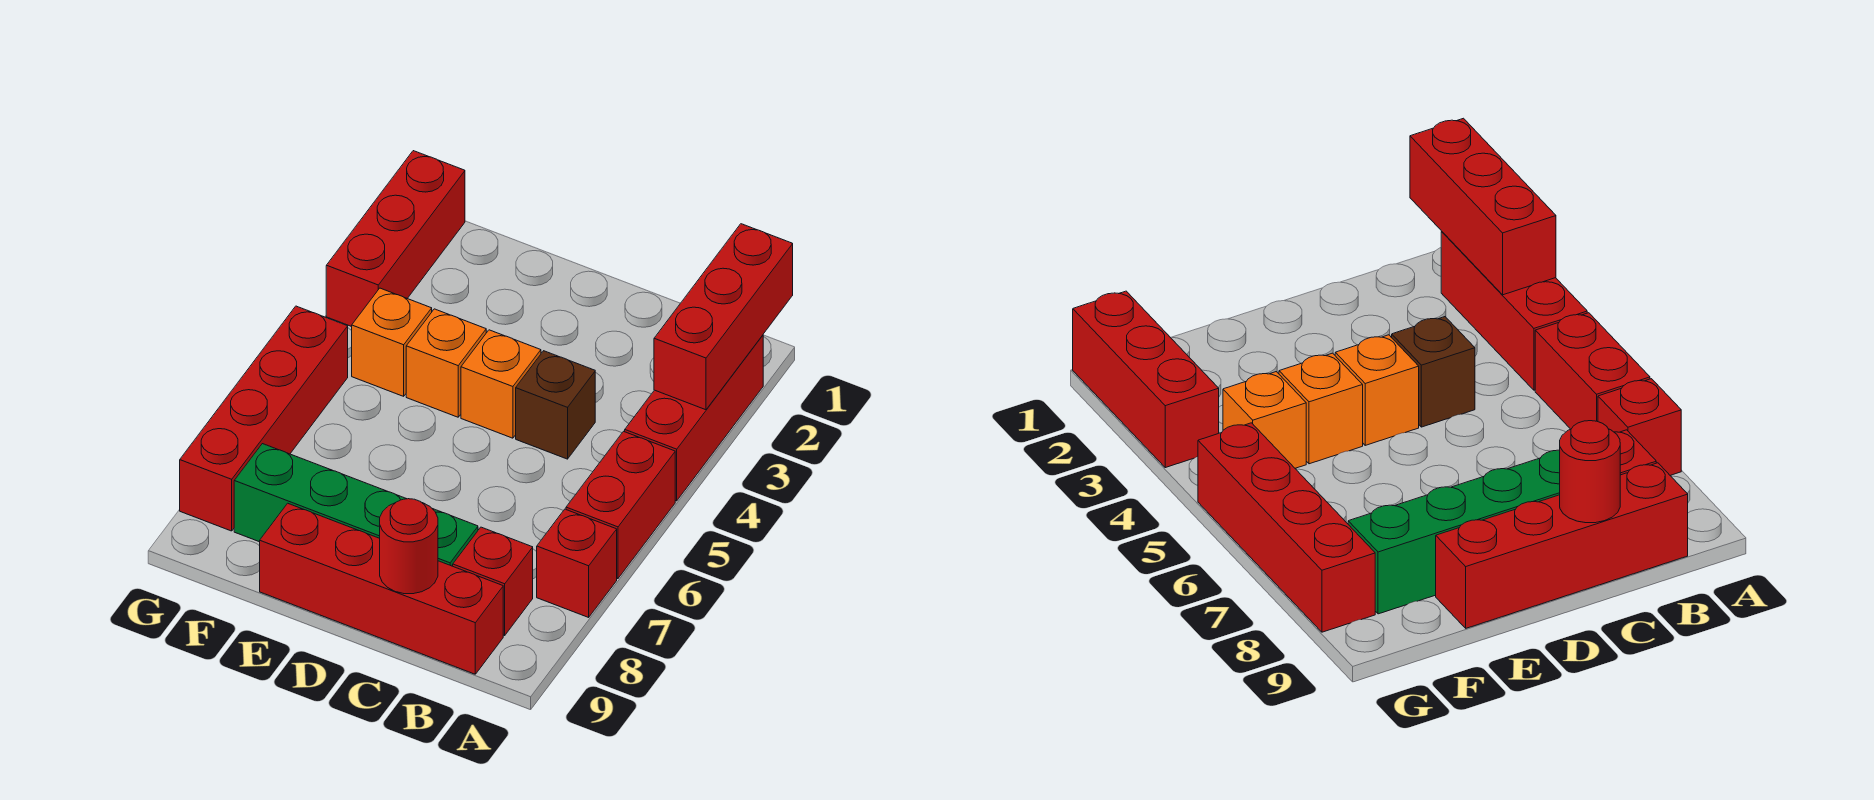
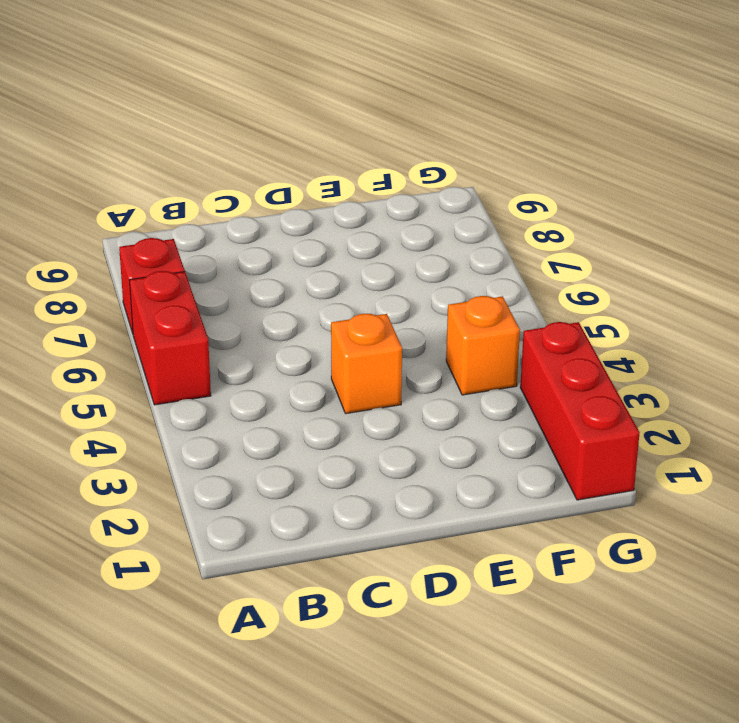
none -> red 1x3 brick [625,335,763,501]
none -> red 1x1 brick [453,527,533,635]
none -> red 1x4 brick [260,503,503,674]

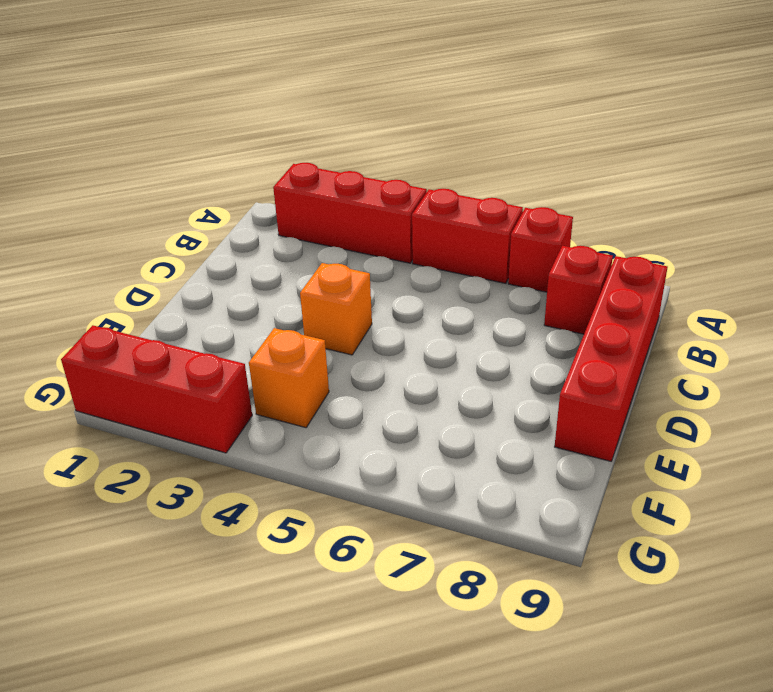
none -> brown 1x1 brick [516,351,595,459]
none -> green 1x4 brick [234,444,478,566]
none -> orange 1x1 brick [406,309,486,417]

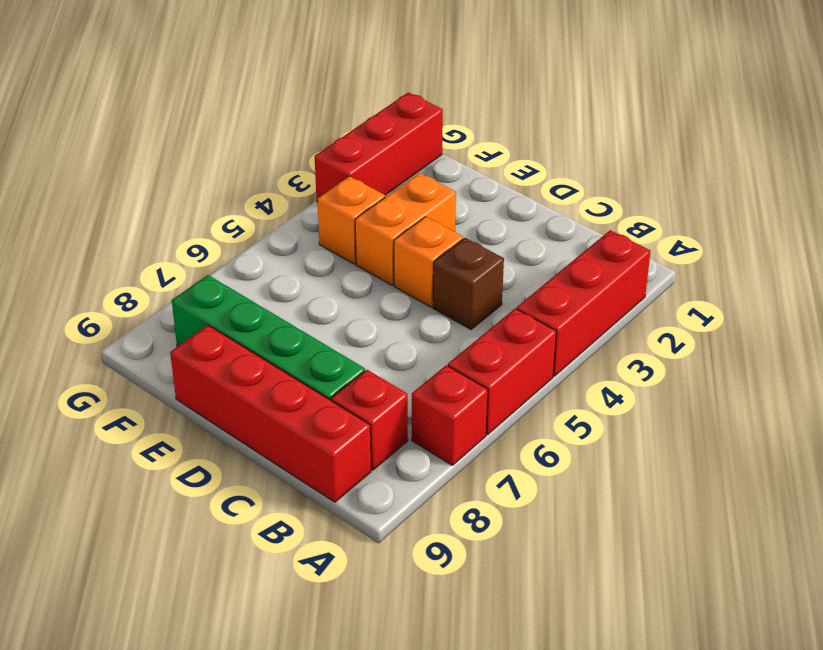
orange 1x2 brick [355,173,456,285] -> orange 1x1 brick [406,309,486,417]
none -> red 1x4 brick [180,306,348,531]
none -> red 1x3 brick [654,224,793,410]
none -> red 1x1 round brick [380,499,438,594]

